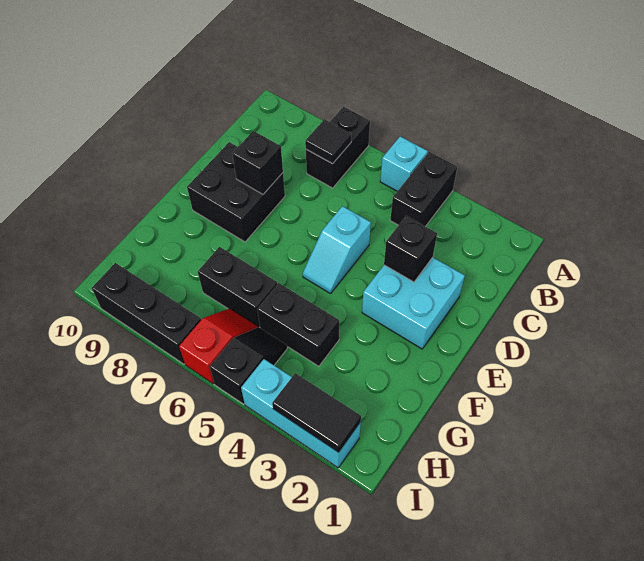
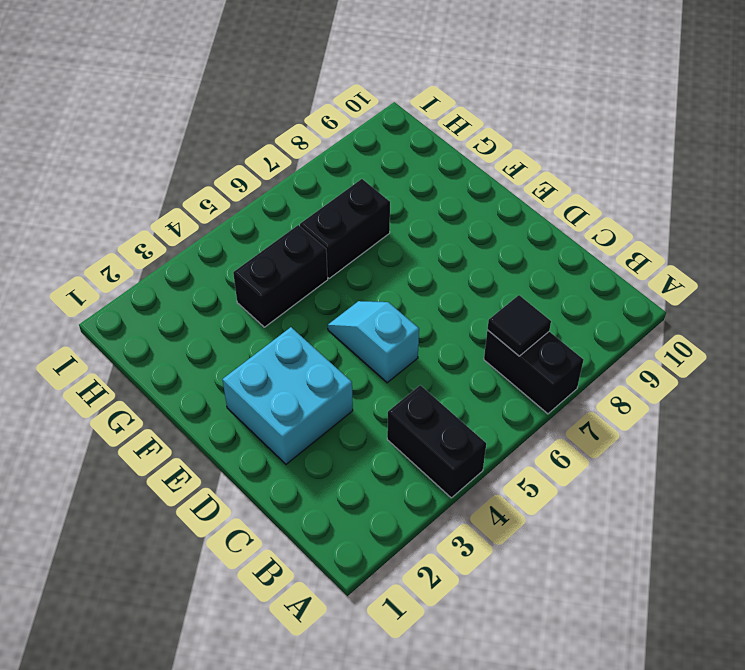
none -> cyan 1x1 brick [380,137,428,191]
none -> black 2x2 brick [187,142,285,242]
none -> black 1x2 slope [210,327,287,404]

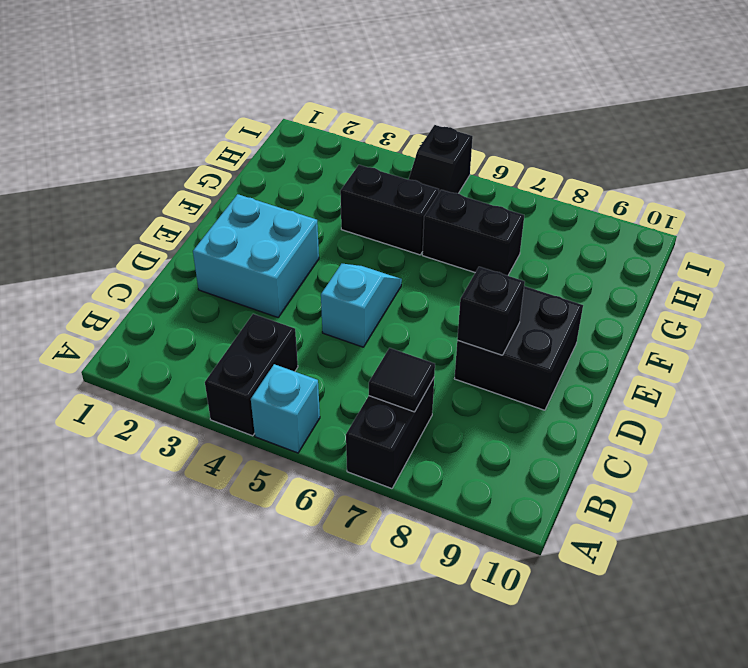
none -> red 1x2 slope [179,309,257,384]
none -> cyan 1x3 brick [241,359,361,468]
none -> black 1x3 brick [92,263,201,364]

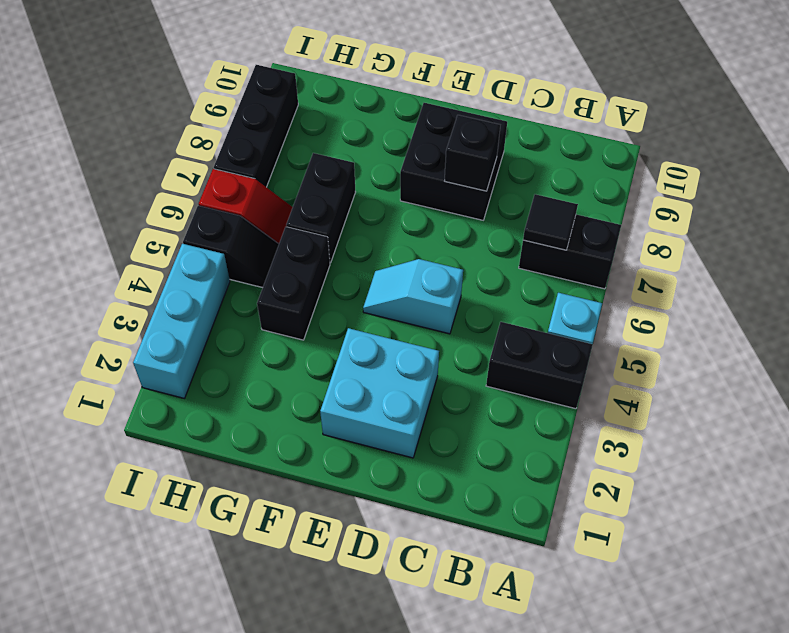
none -> black 1x1 brick [384,216,437,282]
none -> black 1x2 tile [272,373,361,452]

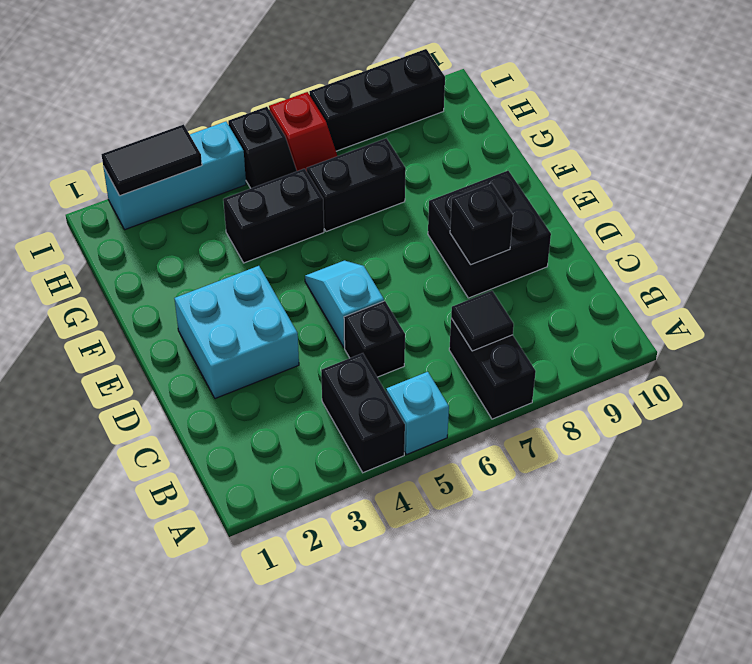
black 1x1 brick [344,301,405,377] -> black 1x1 brick moved to [384,216,437,282]

